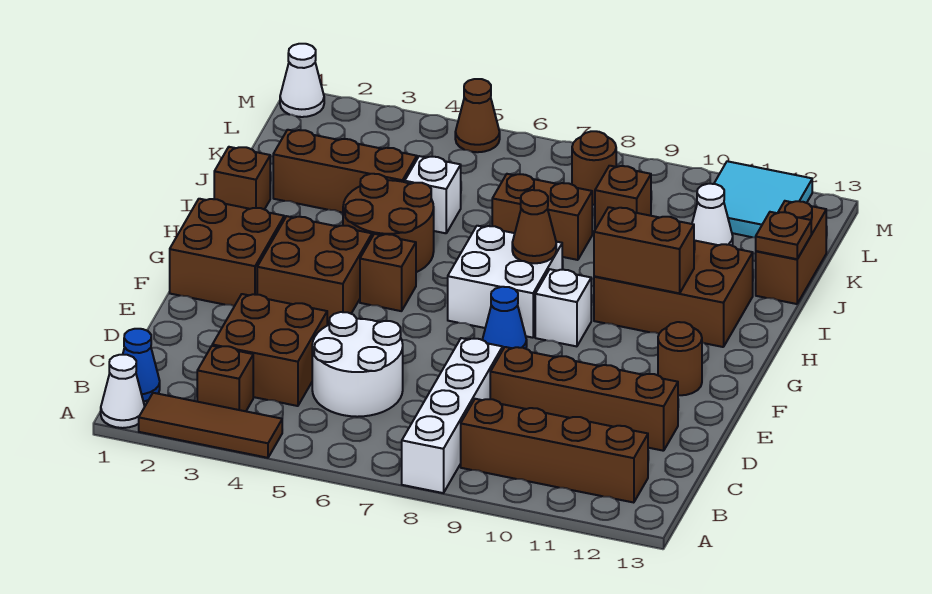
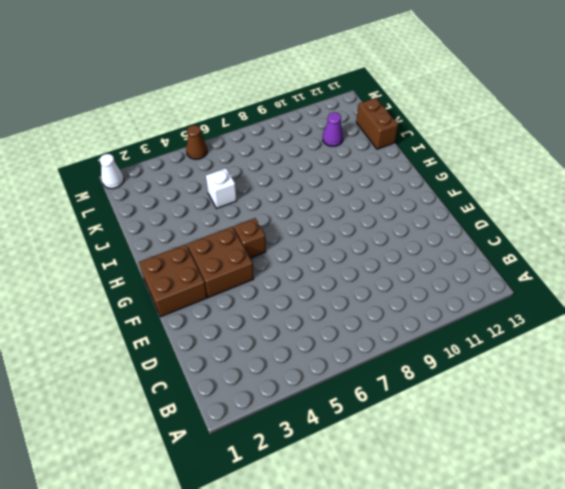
purple 1x1 cone [323,112,343,146] -> white 1x1 cone [692,184,733,246]
none -> white 1x1 cone [101,355,145,428]
none -> brown 1x3 tile [139,393,282,458]
none -> white 1x4 brick [402,338,503,493]
none -> blue 1x1 cone [123,329,160,401]

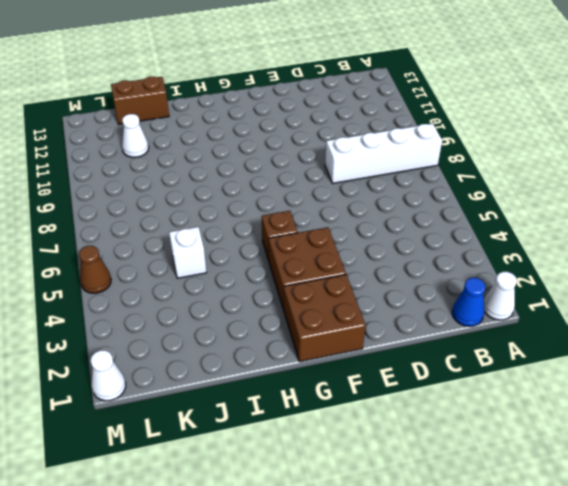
none -> brown 1x3 tile [139,393,282,458]
none -> brown 1x1 brick [197,346,253,411]
none -> brown 1x4 brick [461,399,648,503]
none -> brown 2x2 brick [212,294,327,406]

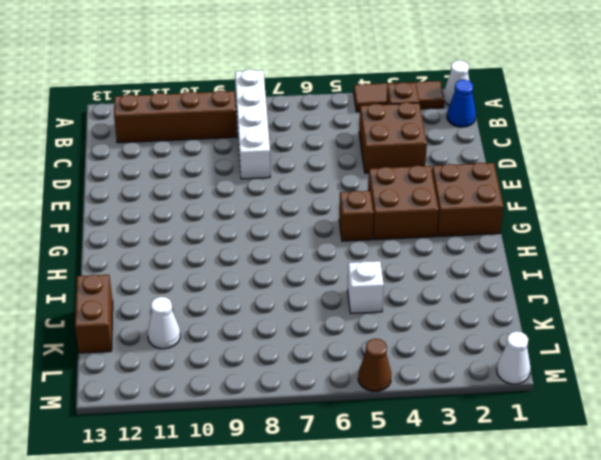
none -> white 2x2 round brick [312,312,403,417]
none -> brown 1x4 brick [490,347,678,451]
none -> blue 1x1 cone [482,287,527,349]
none -> brown 1x1 round brick [658,322,702,395]

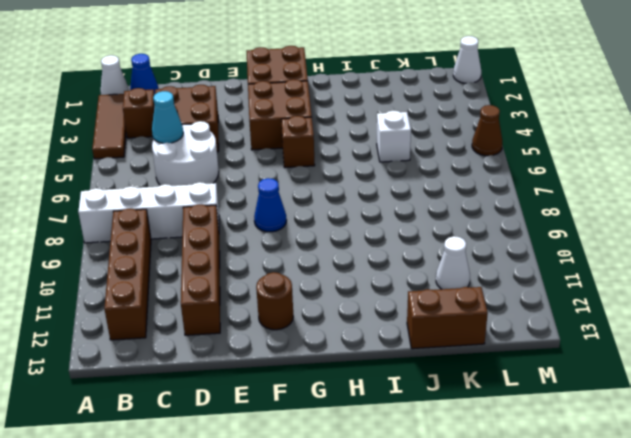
cyan 1x1 cone [152,91,183,143] -> none
none -> white 2x2 brick [448,226,562,338]
none -> white 1x1 brick [535,269,591,346]
none -> brown 2x2 round brick [343,174,434,272]
none -> brown 2x3 brick [594,240,753,347]

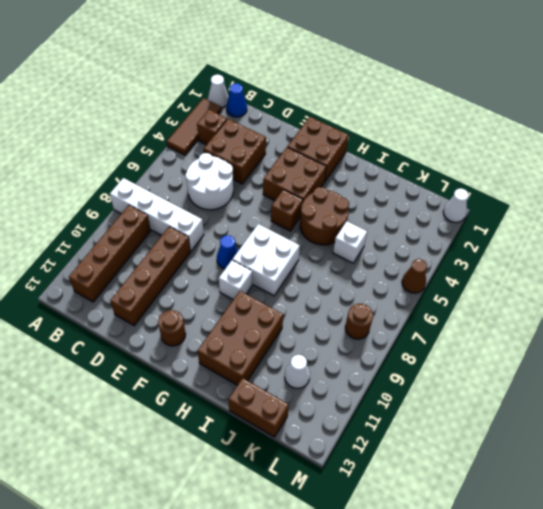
none -> brown 1x1 brick [214,147,270,209]
none -> brown 1x3 brick [273,130,417,213]
none -> brown 1x2 brick [492,174,592,260]
none -> brown 1x1 brick [595,166,651,229]

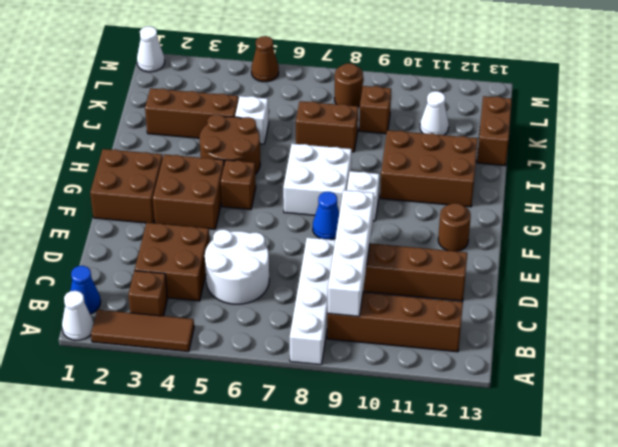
white 1x4 brick [328,190,374,316] -> none
none -> brown 1x1 brick [214,147,270,209]
none -> cyan 2x2 tile [714,161,812,237]
none -> brown 1x1 cone [512,190,556,263]
none -> brown 1x2 brick [594,207,694,293]

